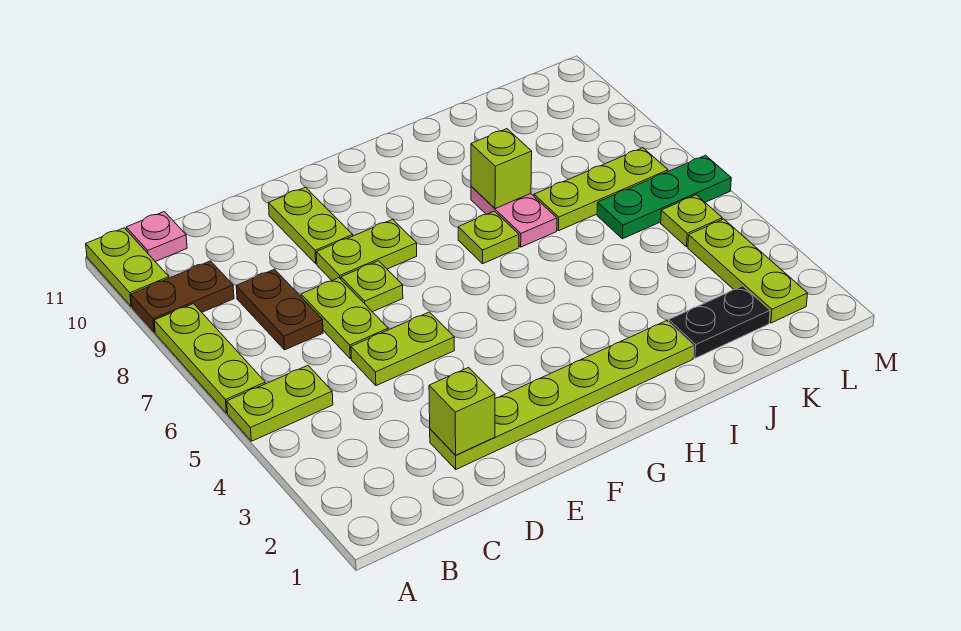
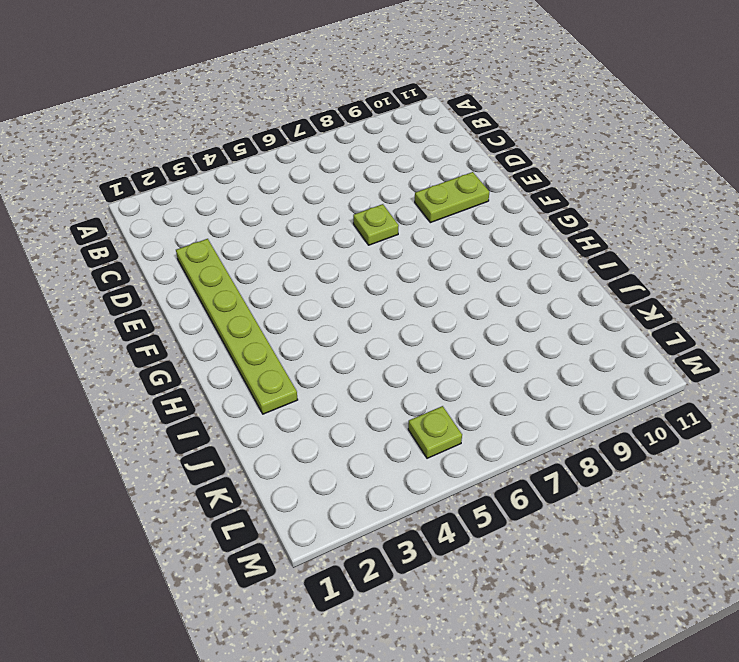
none -> lime 1x2 plate [227,365,333,441]
none -> lime 1x3 plate [154,304,266,413]
none -> brown 1x2 plate [131,261,234,332]

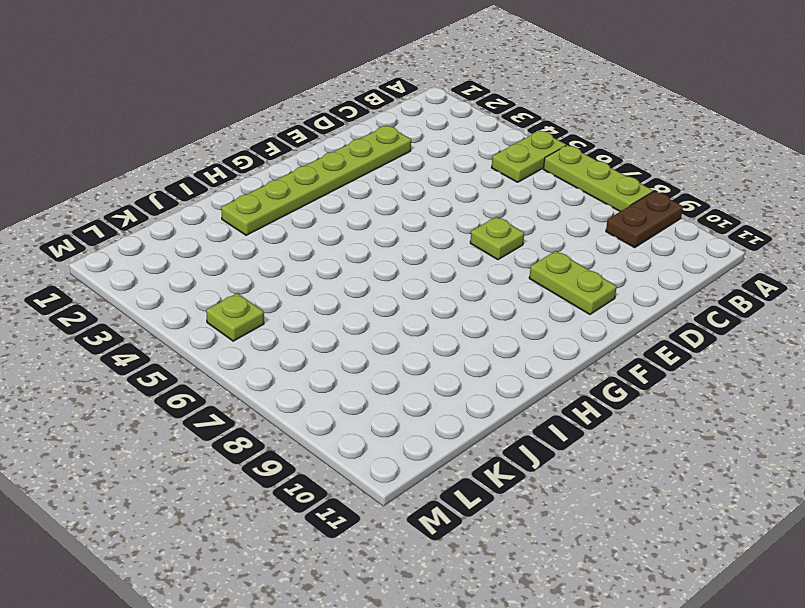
none -> lime 1x2 plate [86,228,169,306]
none -> pink 1x1 plate [126,212,187,262]
none -> brown 1x2 plate [236,269,323,350]

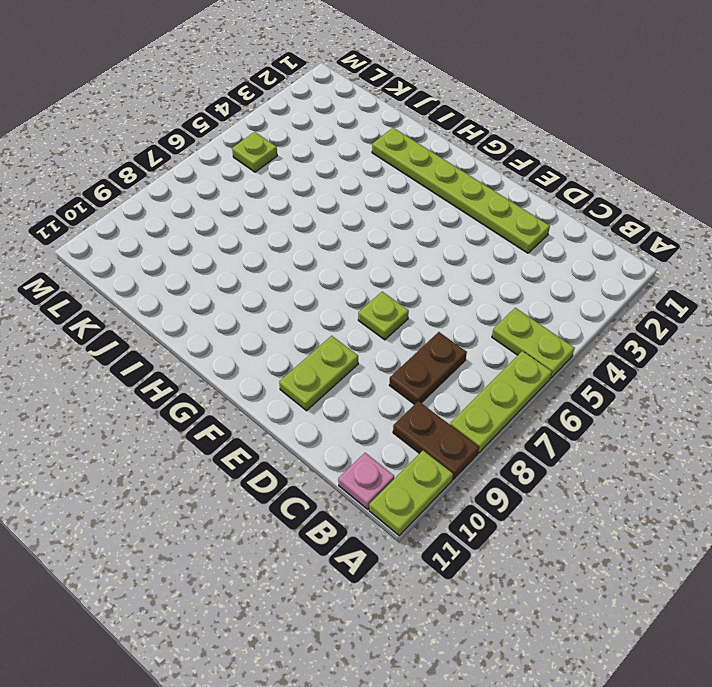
none -> lime 1x2 plate [351,312,455,386]
none -> lime 1x2 plate [301,278,388,359]
none -> lime 1x2 plate [316,219,417,280]

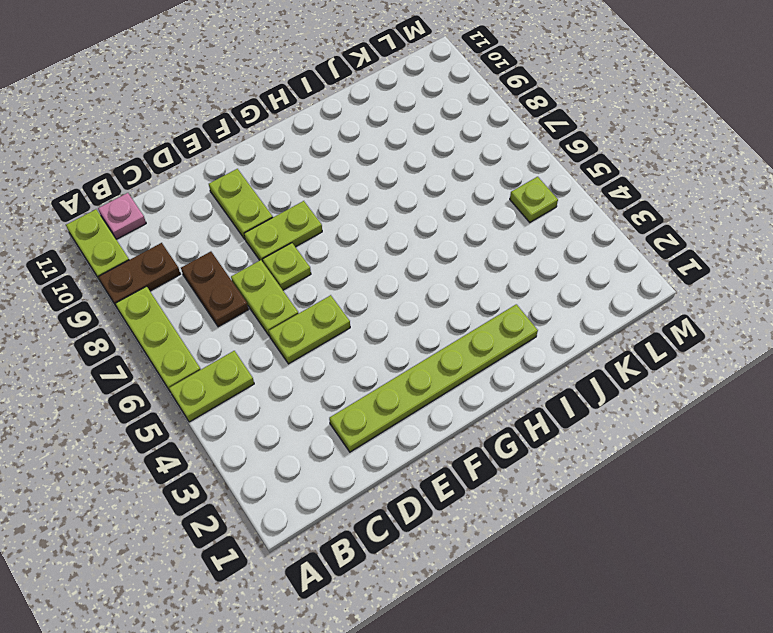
none -> lime 1x1 plate [458,211,519,264]
none -> pink 1x2 plate [471,187,557,247]
none -> black 1x2 plate [669,286,770,358]

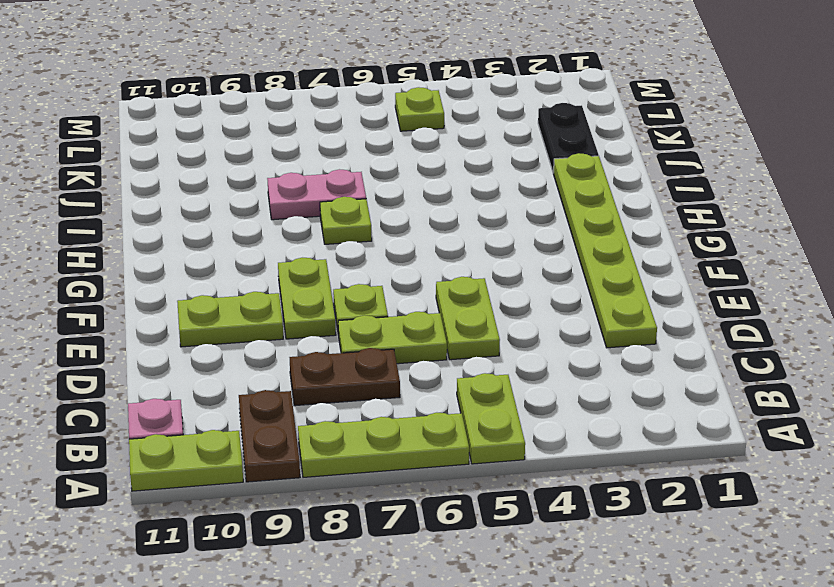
none -> lime 1x3 plate [534,148,668,230]
none -> green 1x3 plate [597,155,731,239]
none -> lime 1x3 plate [688,219,808,323]

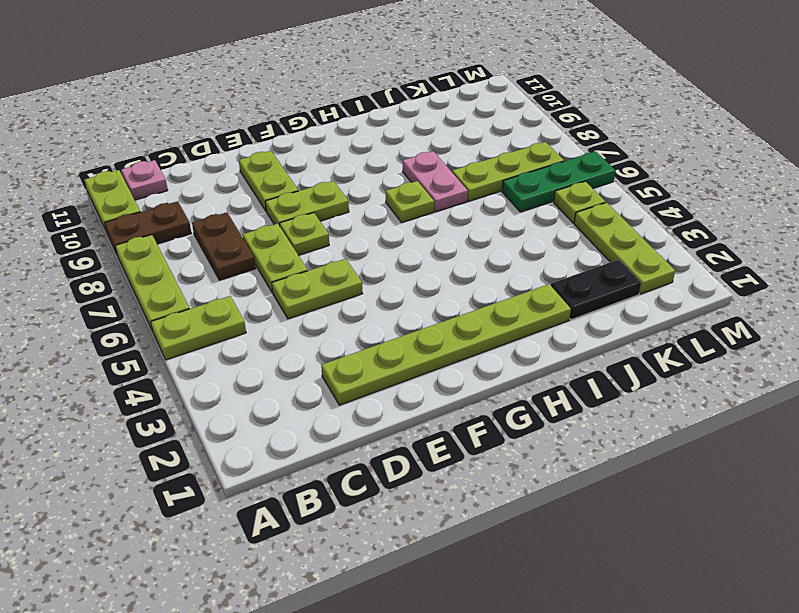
none -> lime 1x1 brick [429,368,495,455]
none -> lime 1x1 brick [471,129,532,209]

